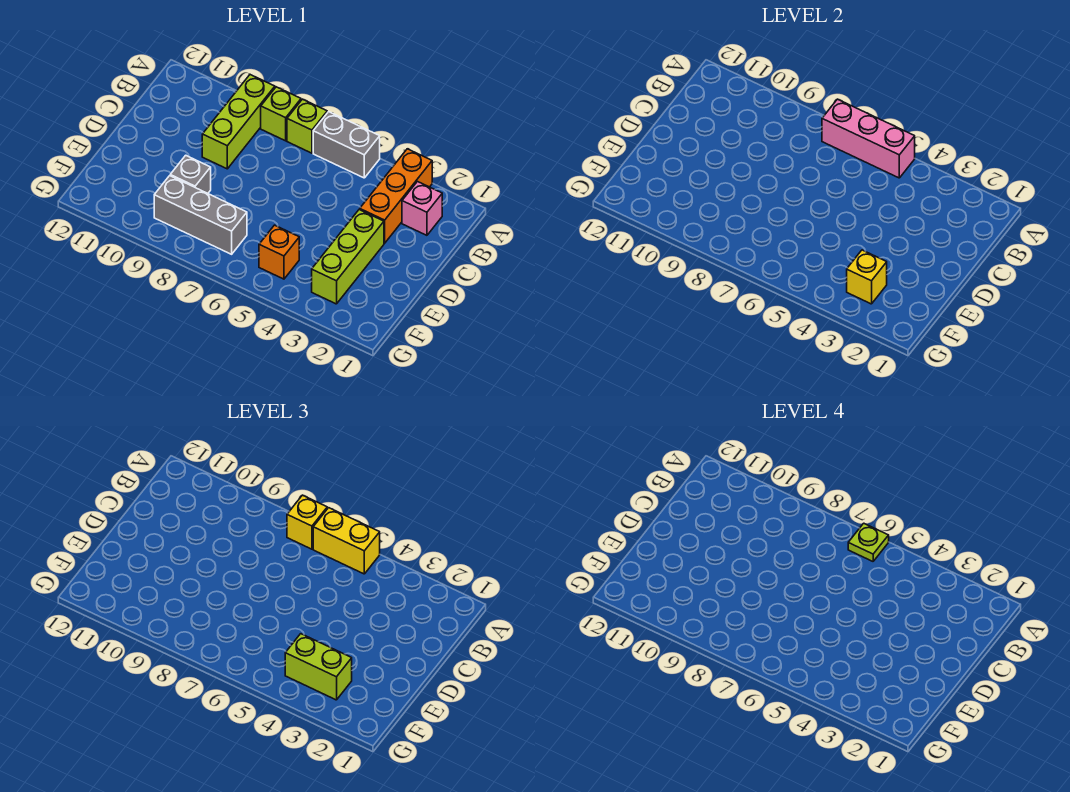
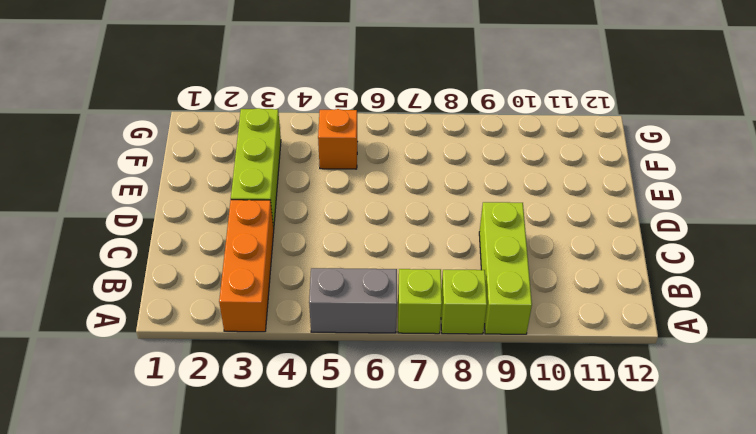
none -> pink 1x1 brick [402,182,442,235]
none -> grey 1x1 brick [170,155,211,193]
none -> grey 1x3 brick [154,176,247,254]

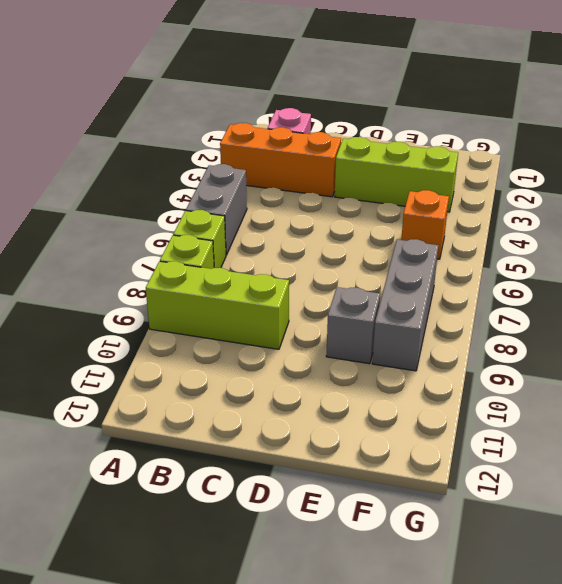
none -> pink 1x3 brick [822,99,915,178]
none -> yellow 1x1 brick [847,250,887,304]
none -> yellow 1x2 brick [313,508,380,574]

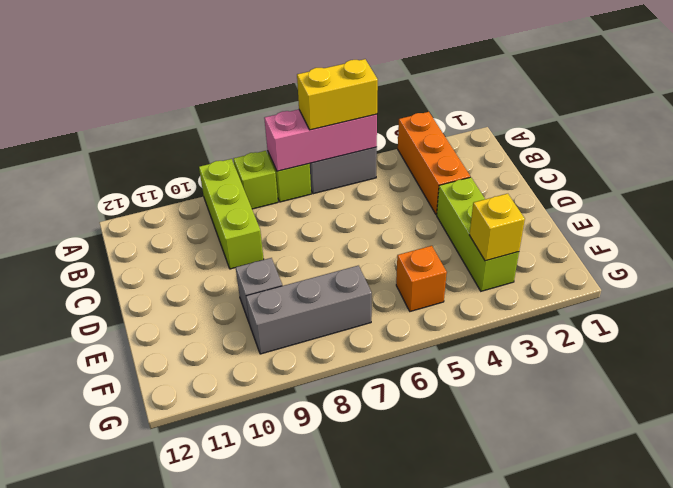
none -> pink 1x1 brick [402,182,442,235]
none -> yellow 1x1 brick [287,495,327,549]
none -> lime 1x2 brick [285,634,352,700]

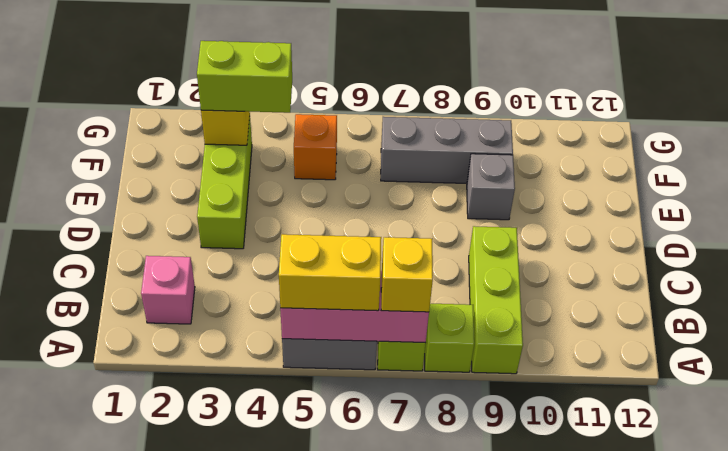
none -> orange 1x3 brick [360,149,432,243]
none -> lime 1x1 plate [848,523,889,561]

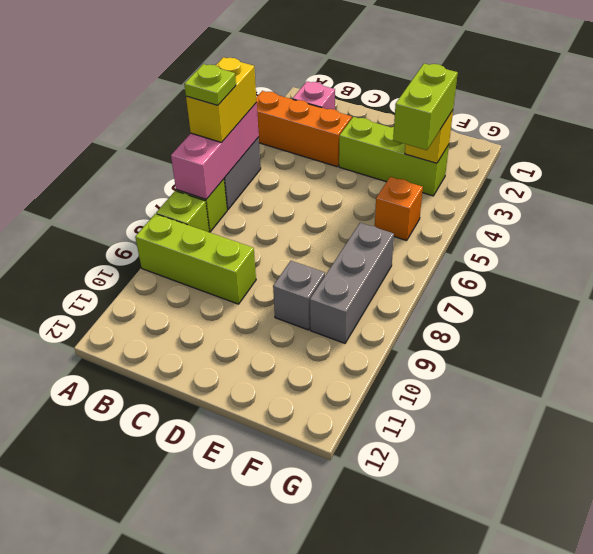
none -> yellow 1x1 brick [287,495,327,549]

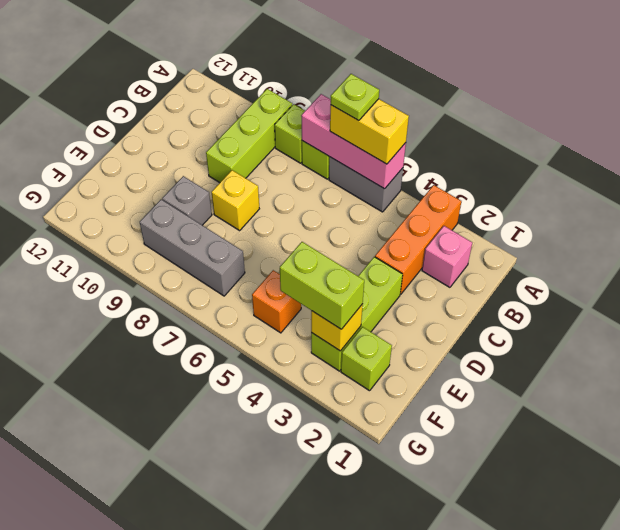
yellow 1x1 brick [212,170,259,230] -> yellow 1x1 brick moved to [287,495,327,549]
lime 1x1 brick [341,327,392,391] -> none

